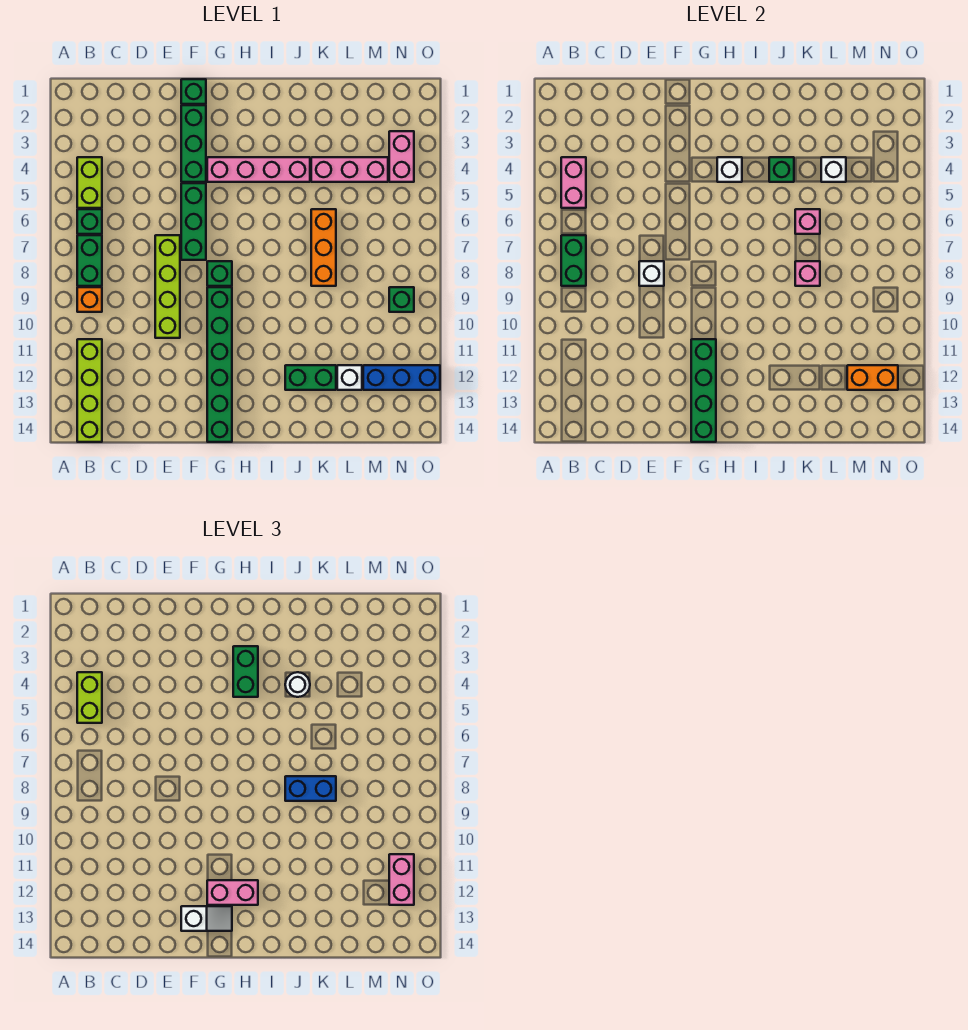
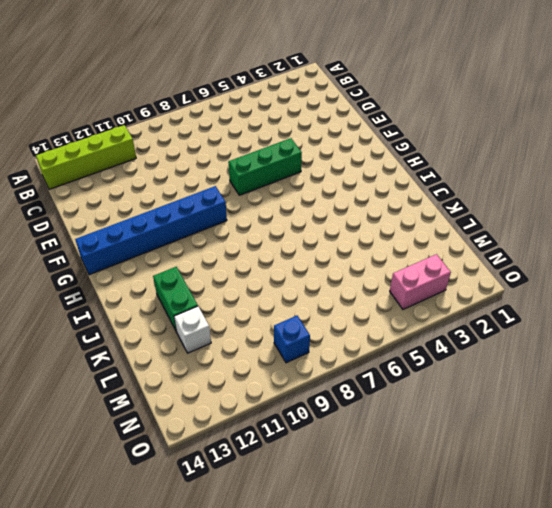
blue 1x6 brick [75,186,227,275] -> green 1x6 brick [207,287,232,442]
blue 1x1 brick [274,316,310,363] -> green 1x1 brick [389,287,414,312]
none -> lime 1x2 brick [77,157,102,208]
none -> green 1x1 brick [77,209,102,234]
none -> green 1x2 brick [77,235,102,286]
none -> orange 1x1 brick [77,287,102,312]

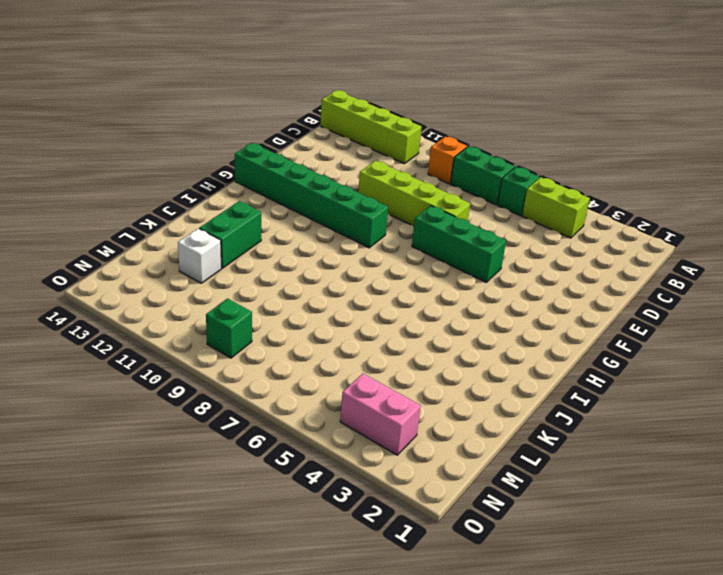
none -> green 1x1 brick [181,79,206,104]
none -> green 1x3 brick [181,105,206,182]
none -> pink 1x4 brick [207,157,310,182]
none -> green 1x1 brick [207,261,232,286]

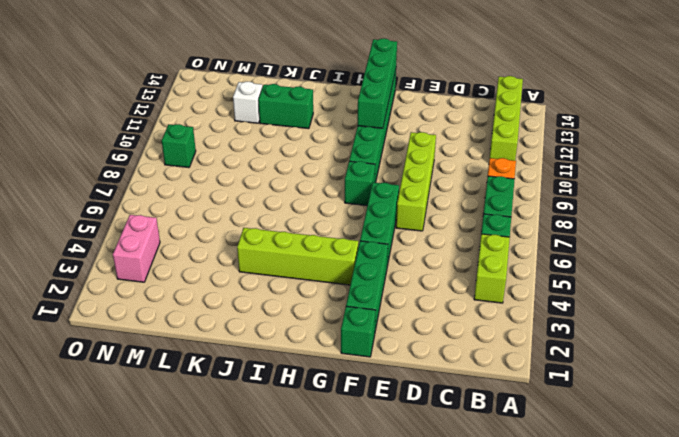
lime 1x4 brick [237,228,358,285] -> pink 1x4 brick [207,157,310,182]
none -> pink 1x3 brick [311,157,388,182]
none -> orange 1x3 brick [311,209,336,286]
none -> blue 1x3 brick [363,365,440,390]
none -> pink 1x2 brick [561,157,586,208]

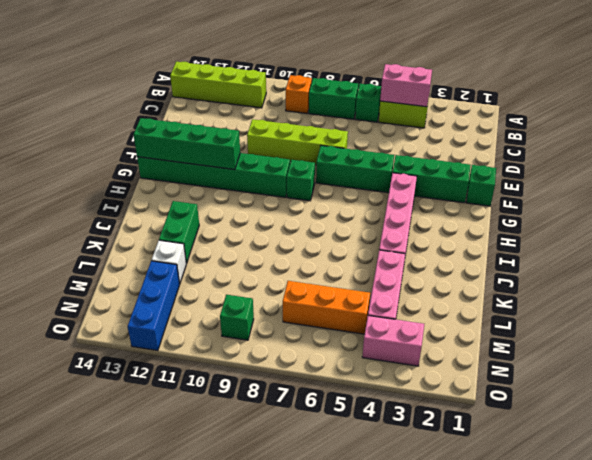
orange 1x3 brick [283,281,370,334] -> orange 1x3 brick moved to [311,209,336,286]
none -> green 1x2 brick [561,235,586,286]
none -> white 1x1 brick [639,261,664,286]
none -> white 1x1 brick [717,157,742,182]
none -> green 1x1 brick [769,157,794,182]

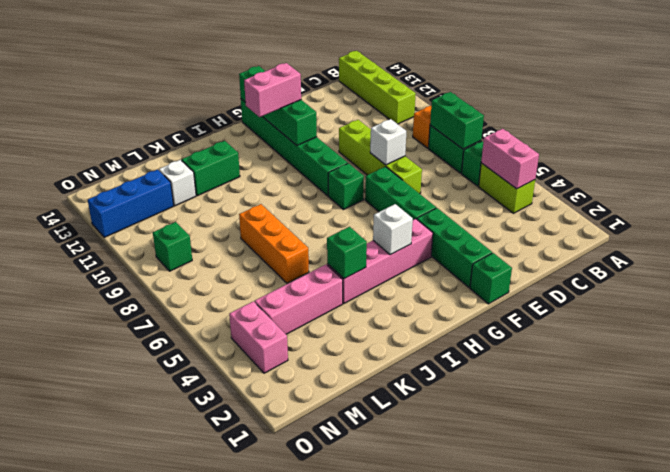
none -> pink 1x1 brick [795,209,820,234]
none -> pink 1x1 brick [795,261,820,286]
none -> white 1x1 brick [821,157,846,182]
none -> orange 1x2 brick [847,365,898,390]

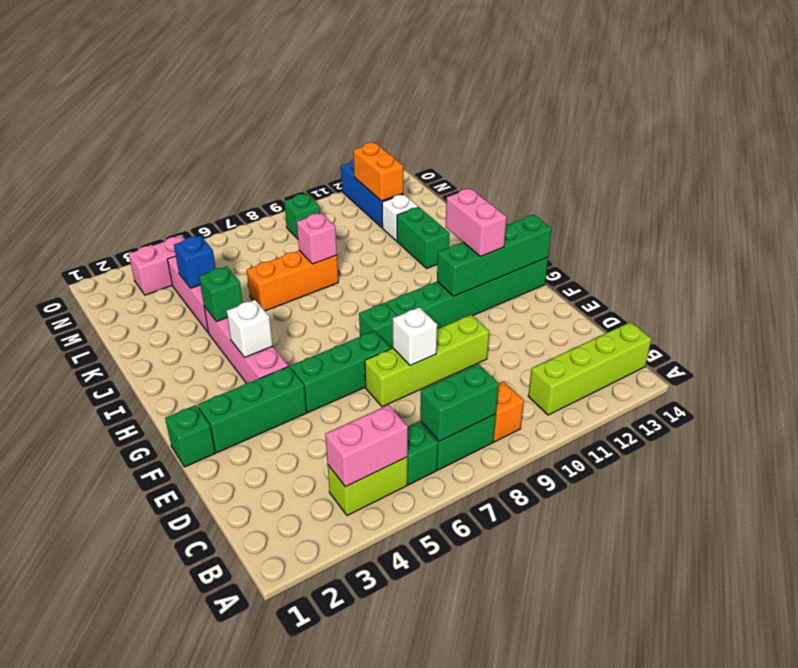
blue 1x1 brick [174,236,216,288] -> white 1x1 brick [821,157,846,182]
none -> pink 1x1 brick [795,209,820,234]
none -> lime 1x2 brick [77,672,102,723]
none -> white 1x2 slope [181,906,232,931]
none -> green 1x2 brick [233,646,258,697]

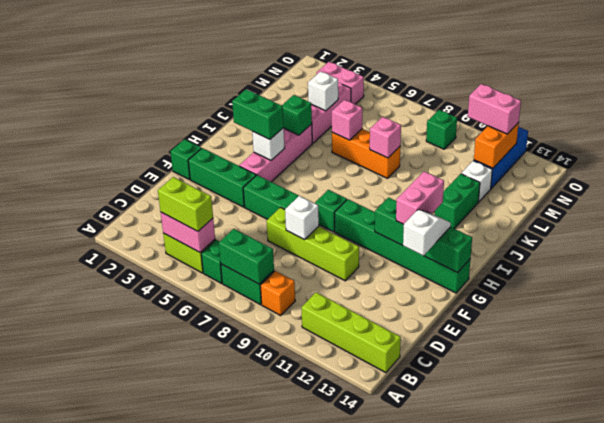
none -> white 1x1 round brick [285,672,310,697]
none -> blue 1x2 brick [285,776,336,801]

